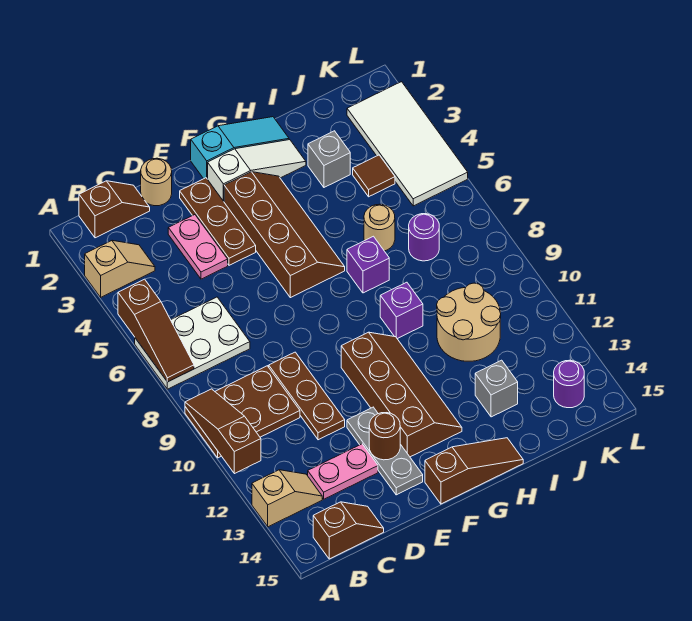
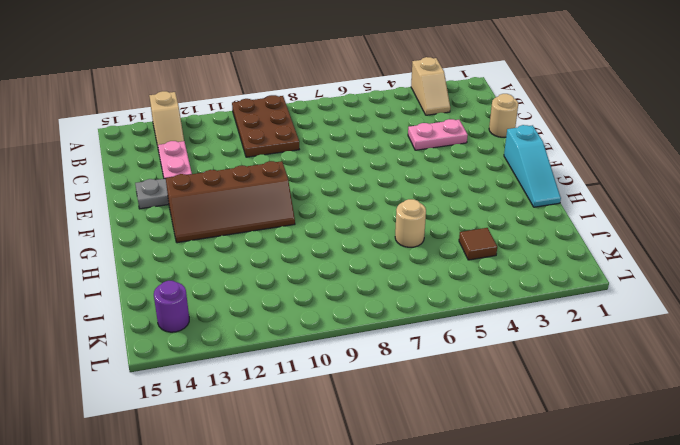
none -> white 2x3 plate [135,297,250,389]
none -> brown 1x2 slope [79,181,150,238]
none -> brown 1x2 slope [313,502,384,559]
none -> brown 1x3 plate [269,352,345,440]

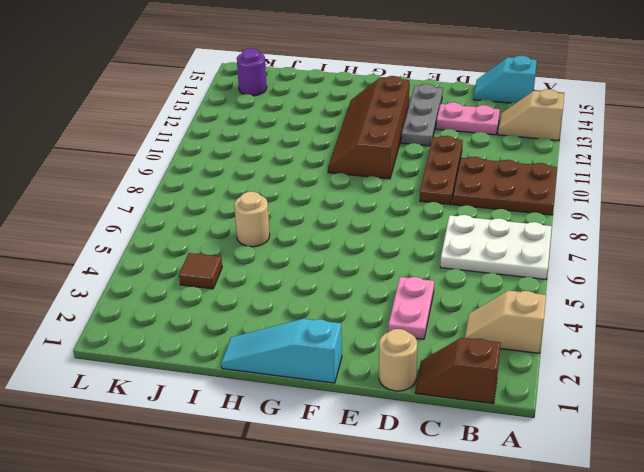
cyan 1x2 slope [474,56,537,103] -> brown 1x2 slope [313,502,384,559]
none -> brown 1x3 plate [180,178,256,265]
none -> white 1x3 slope [208,140,306,201]
none -> brown 2x4 slope [224,172,345,298]
none -> brown 1x3 slope [425,438,523,504]

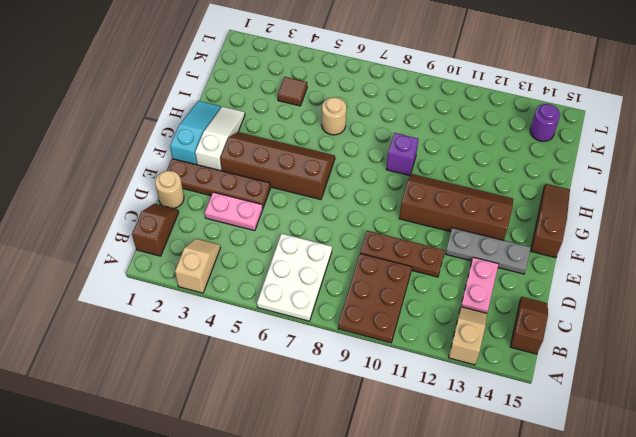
brown 1x4 plate [167,159,270,208] -> brown 1x3 plate [180,178,256,265]
none -> purple 1x1 brick [347,236,389,293]
none -> grey 1x1 brick [308,131,350,187]
none -> tan 2x2 round brick [437,283,501,361]
none -> grey 1x1 brick [475,360,518,417]

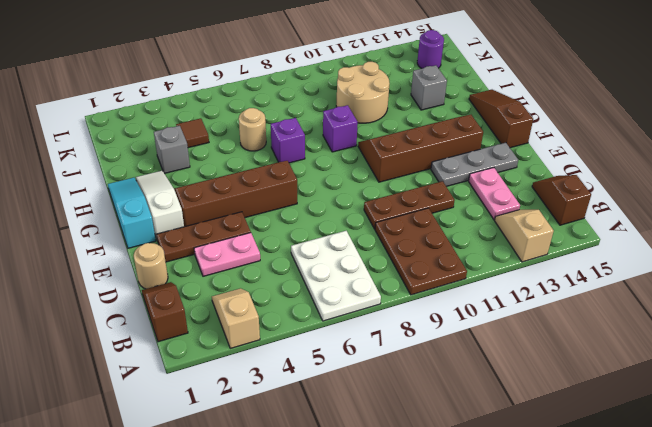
none -> purple 1x1 round brick [409,214,439,261]
none -> white 2x4 tile [347,82,468,206]
none -> brown 1x3 slope [118,279,194,382]
none -> brown 1x3 slope [185,389,261,474]

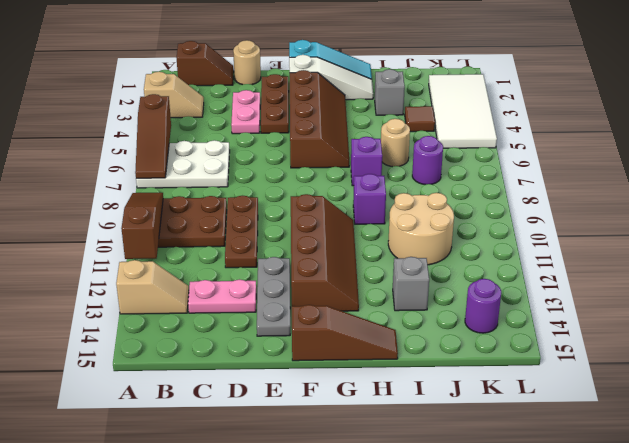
none -> brown 1x2 slope [313,502,384,559]
none -> brown 1x1 round brick [369,413,400,460]

